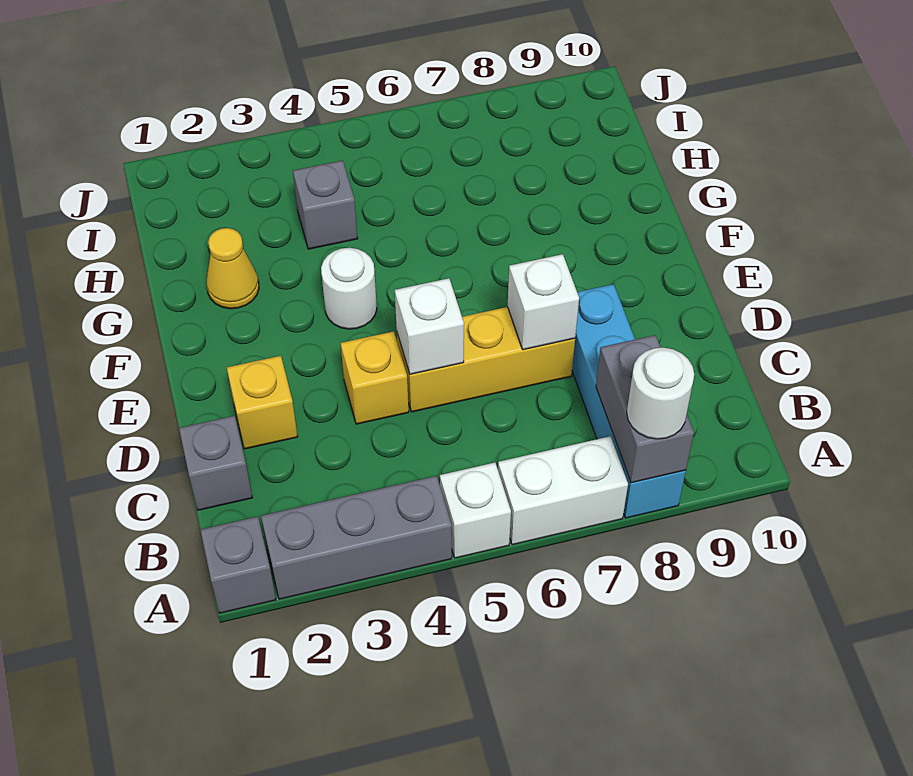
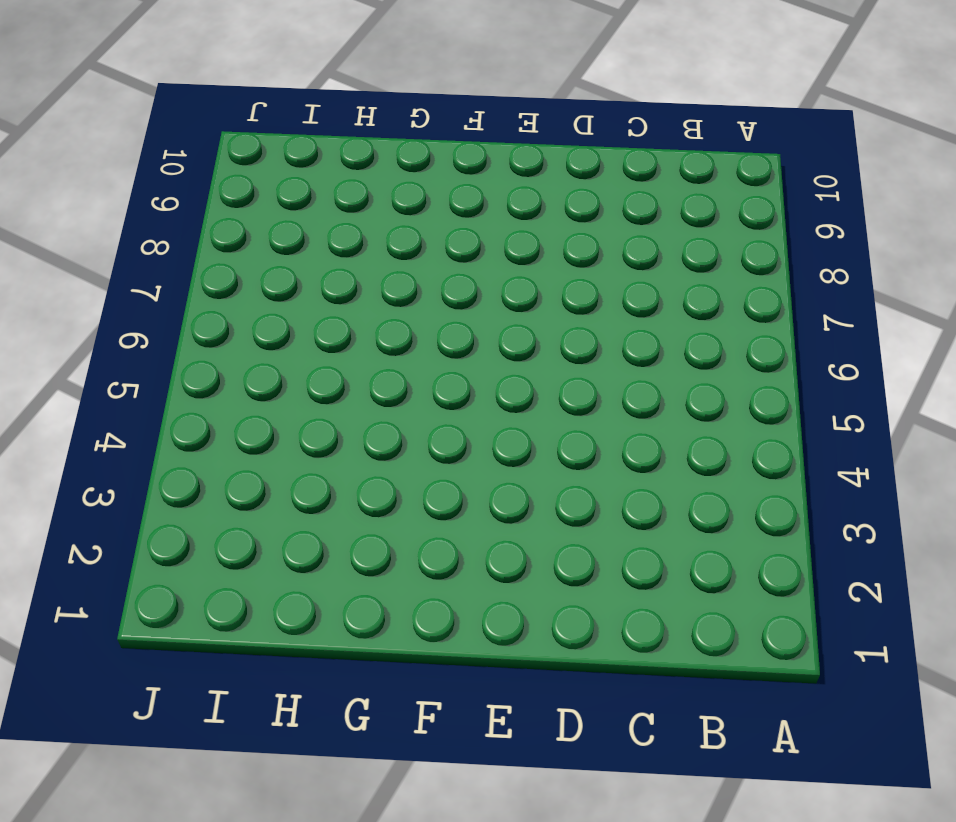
none -> grey 1x1 brick [200,516,276,613]
none -> grey 1x3 brick [261,476,452,599]
none -> white 1x1 brick [440,463,511,558]

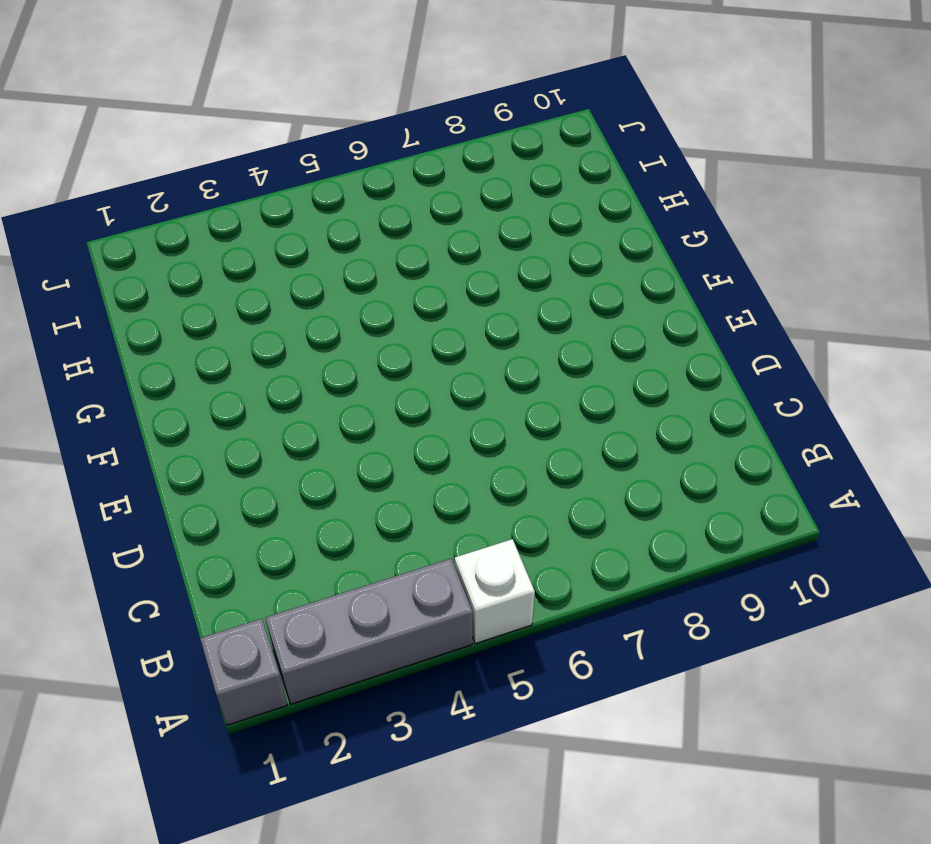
none -> white 1x2 brick [498,436,628,545]
none -> cyan 1x4 brick [572,284,686,518]
none -> grey 1x1 brick [179,416,252,510]

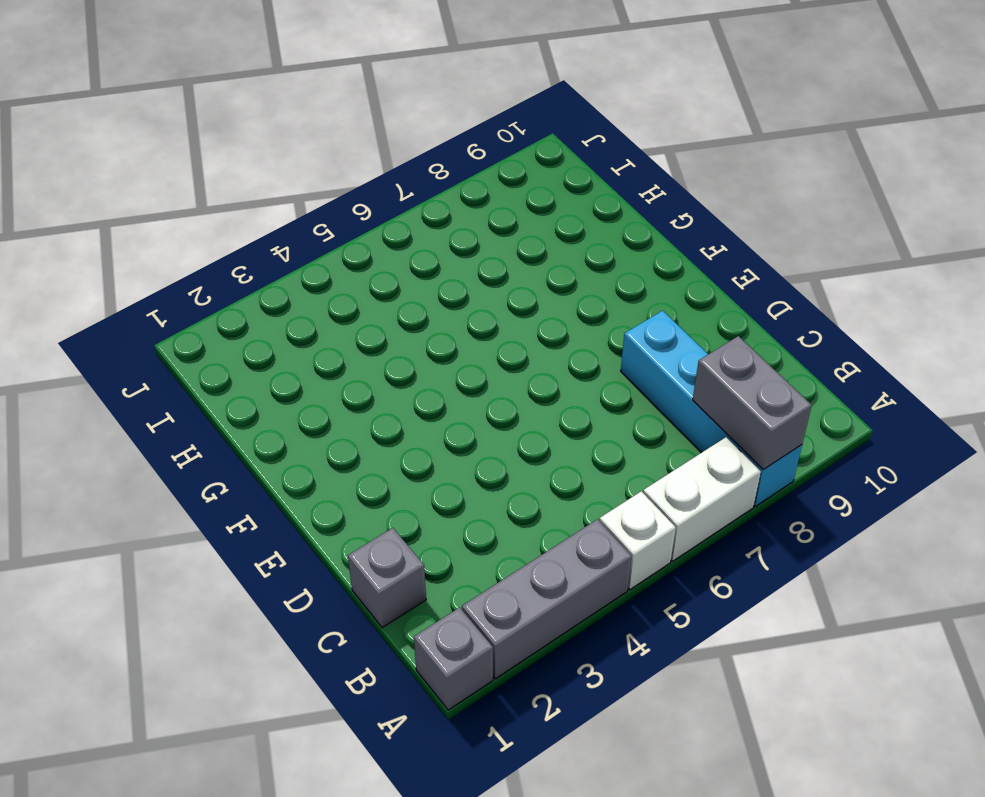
none -> yellow 1x1 brick [227,356,298,449]
none -> yellow 1x1 brick [341,331,409,424]
none -> yellow 1x3 brick [397,307,575,412]

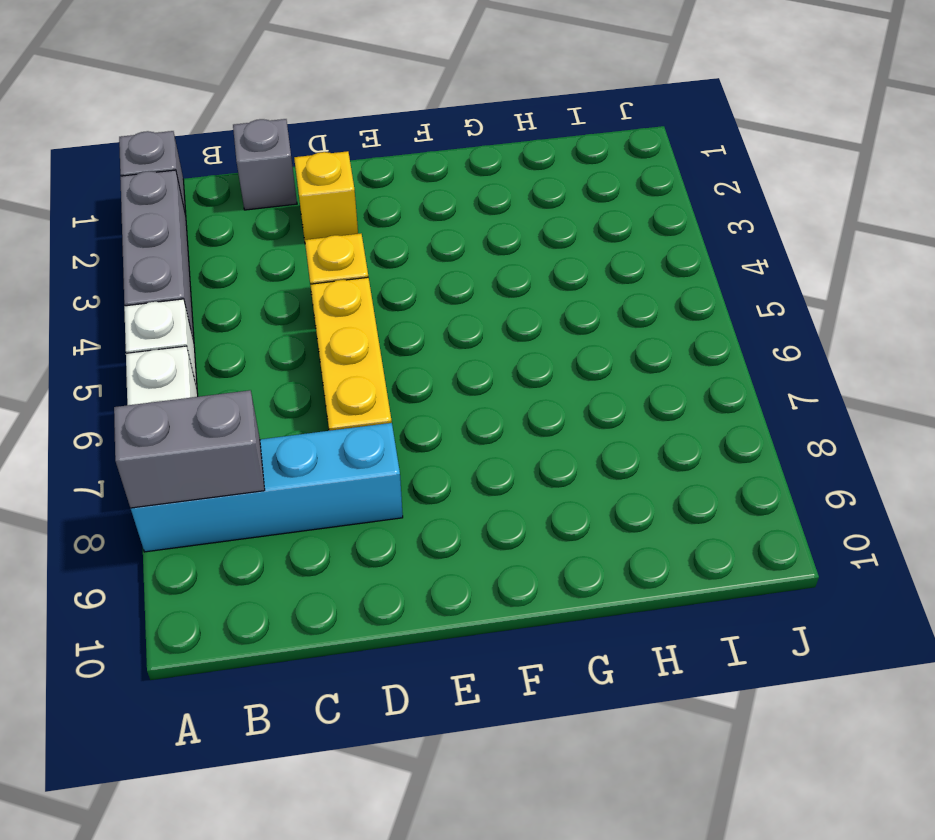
none -> white 1x1 round brick [321,248,377,329]
none -> yellow 1x1 cone [207,228,259,309]
none -> grey 1x1 brick [293,160,358,249]

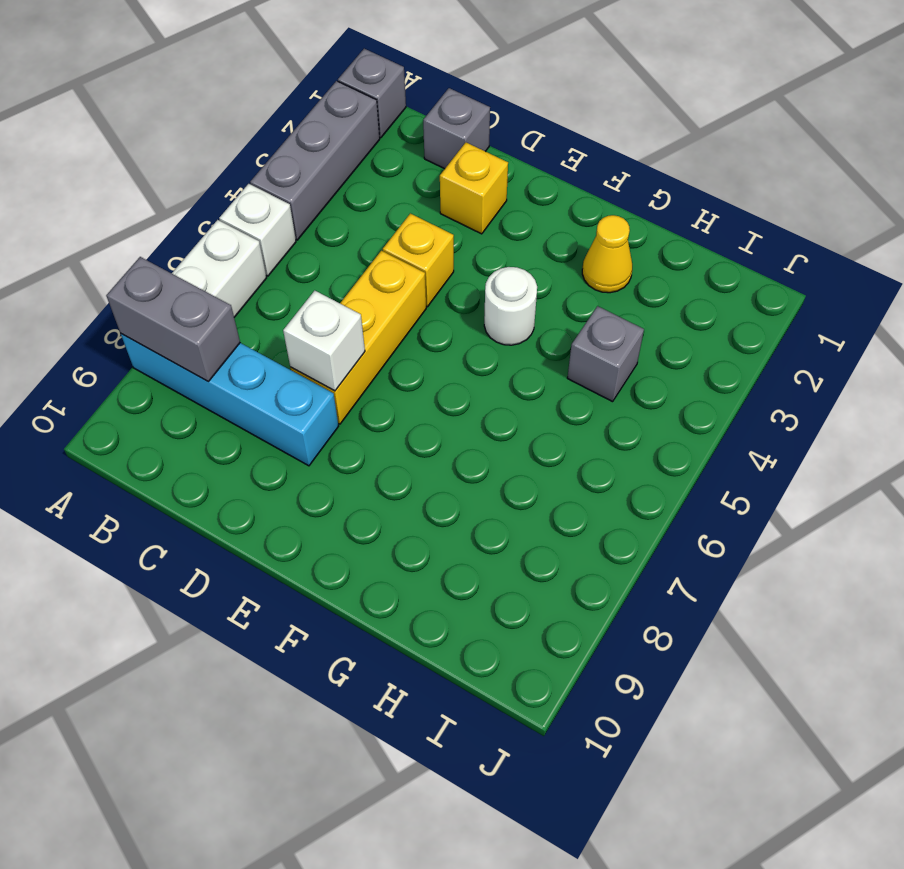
none -> white 1x1 brick [395,278,464,374]
none -> white 1x1 round brick [627,348,694,439]

